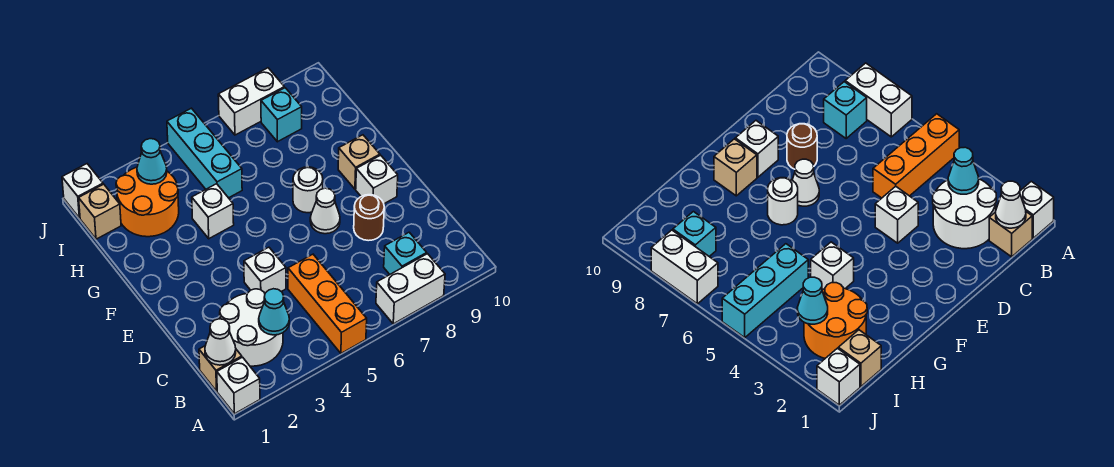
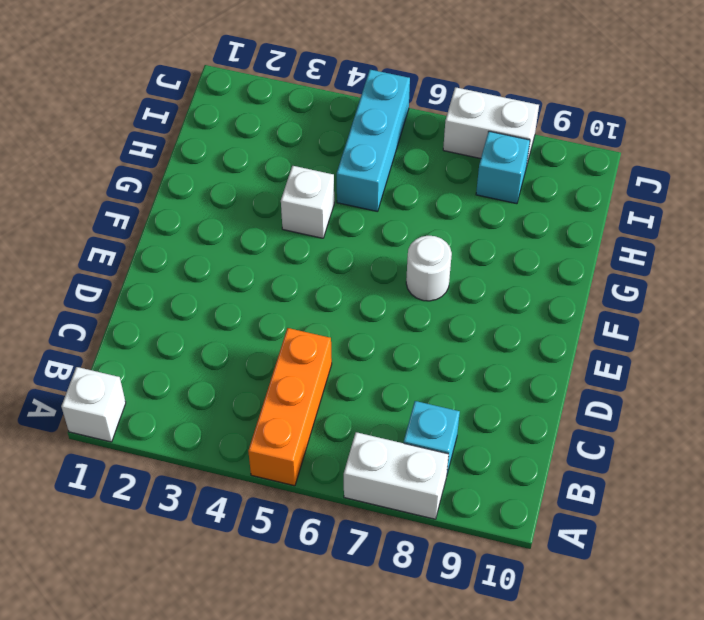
none -> tan 1x1 brick [199,346,242,391]
none -> white 2x2 round brick [220,289,283,366]
none -> white 1x1 brick [244,247,286,293]

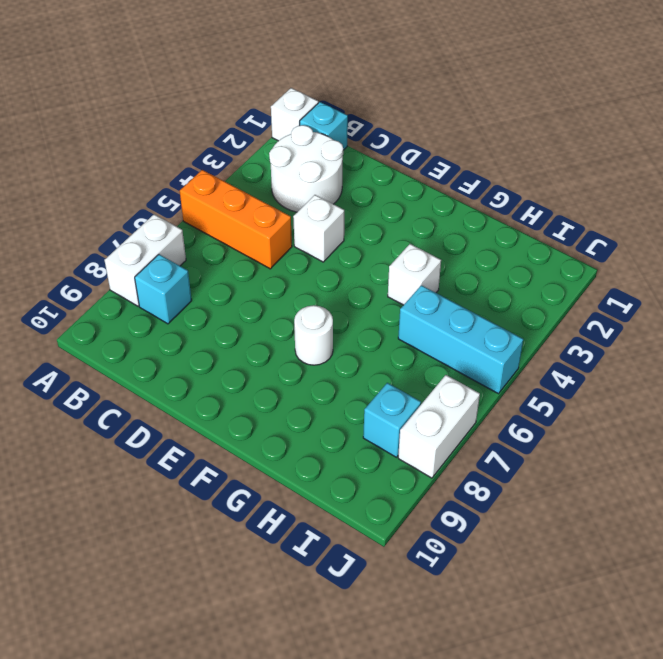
cyan 1x1 brick [300,102,348,150] -> tan 1x1 brick [199,346,242,391]
none -> brown 1x1 round brick [354,195,384,241]
none -> white 1x1 cone [310,188,340,234]
none -> white 1x1 brick [356,155,398,204]

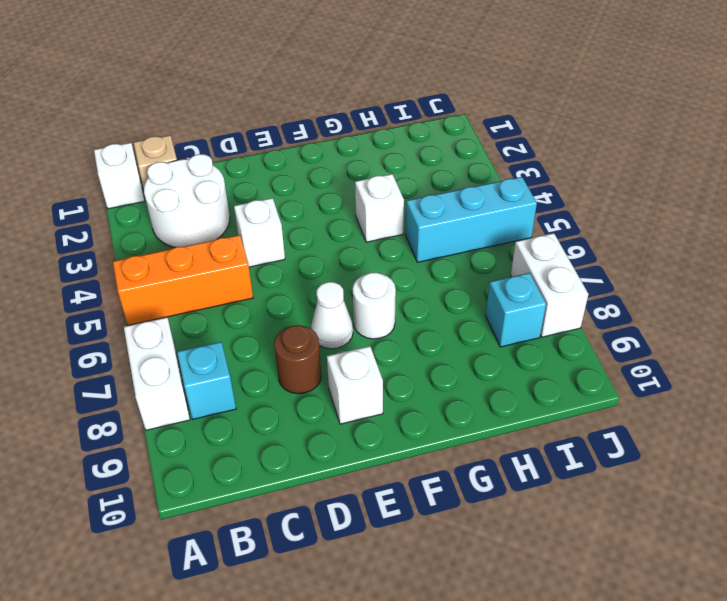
none -> tan 1x1 brick [338,135,380,189]
none -> orange 2x2 round brick [116,167,179,237]
none -> tan 1x1 brick [79,184,121,239]

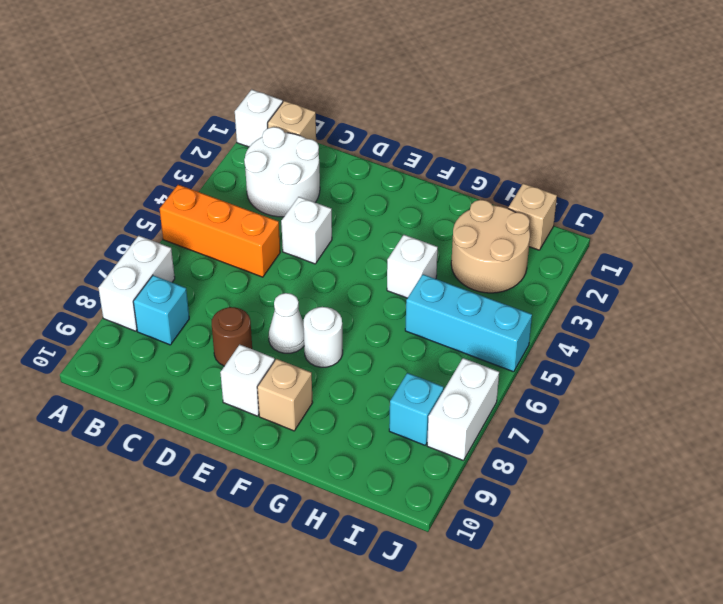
tan 2x2 round brick [451,200,530,293] -> orange 2x2 round brick [116,167,179,237]
none -> white 1x1 brick [62,164,103,218]
none -> white 1x1 cone [205,319,236,365]
none -> cyan 1x1 cone [259,289,289,335]

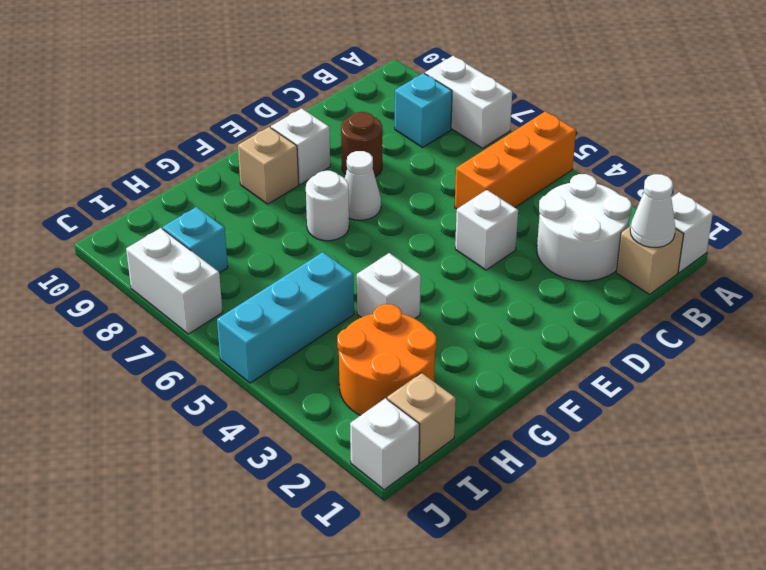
none -> cyan 1x1 cone [259,289,289,335]
none -> cyan 1x1 cone [137,139,167,184]

